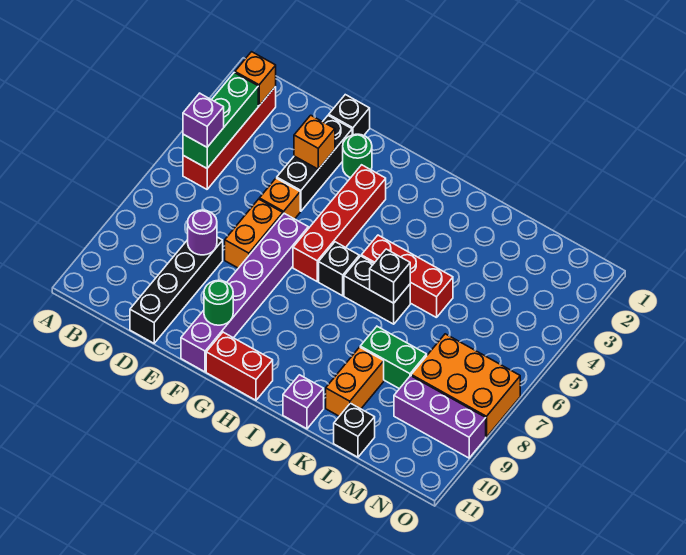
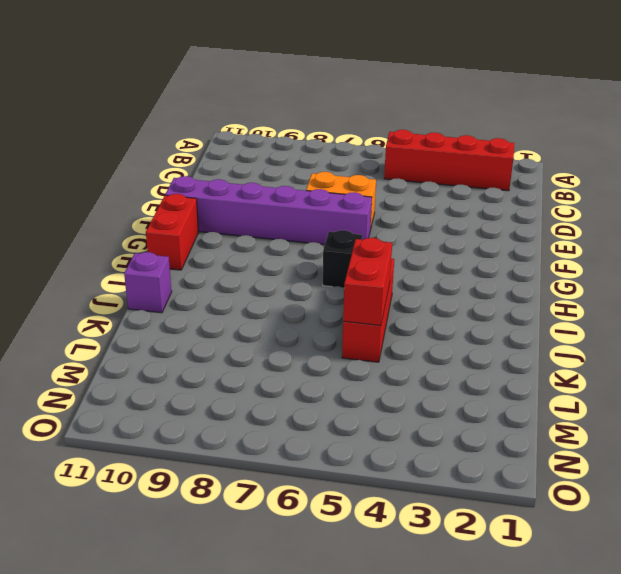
red 1x2 brick [343,238,392,326] -> none
none -> black 1x4 brick [130,237,223,343]
none -> black 1x1 brick [329,95,370,136]
none -> black 1x3 brick [277,115,352,211]

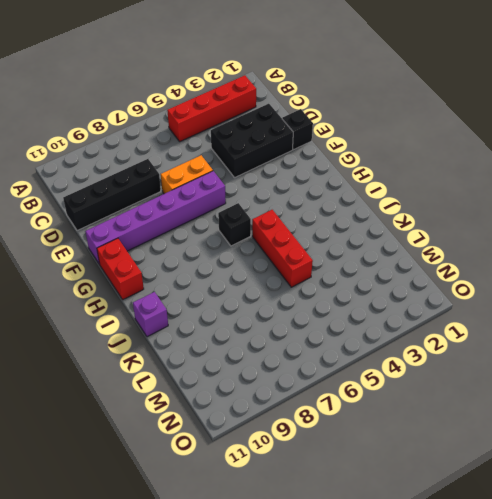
black 2x3 brick [211,104,293,177] -> black 1x3 brick [277,115,352,211]
none -> orange 1x1 brick [259,178,300,219]
none -> green 1x1 round brick [343,134,372,178]
none -> red 1x4 brick [293,165,386,281]

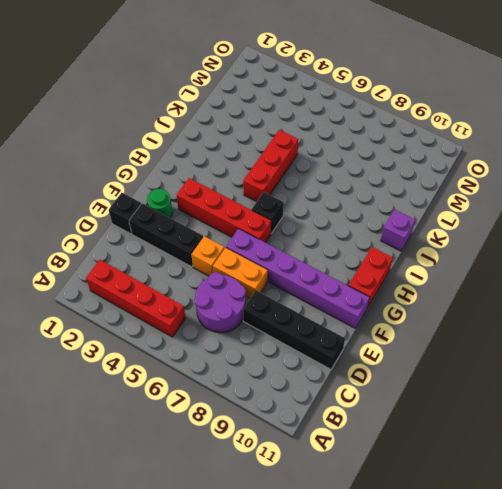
purple 2x2 round brick [194,272,246,333] -> none
none -> black 1x2 brick [344,256,410,324]
none -> green 1x2 brick [360,327,427,389]
none -> orange 1x2 brick [326,347,384,416]

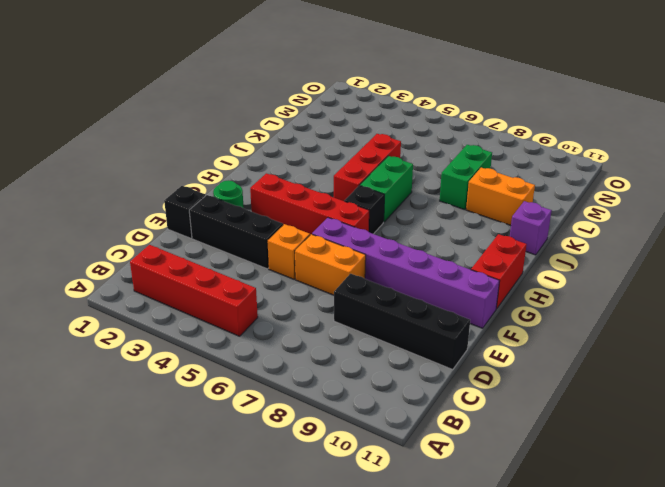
green 1x2 brick [360,156,413,222] -> black 1x2 brick [344,256,410,324]
none -> black 1x1 brick [334,403,375,457]
none -> orange 2x3 brick [411,334,520,437]
none -> purple 1x3 brick [394,376,486,458]

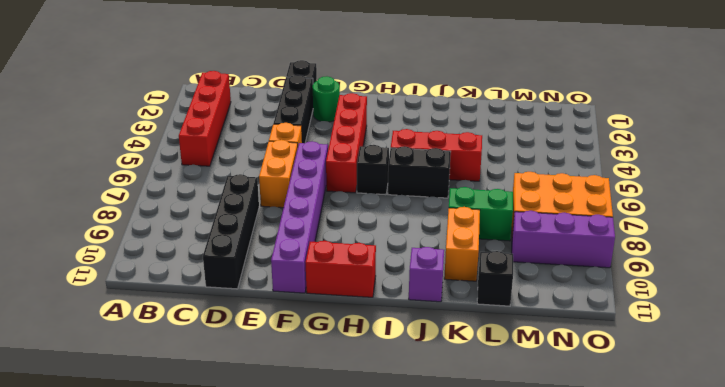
none -> orange 1x1 brick [235,52,276,105]
none -> green 1x3 brick [183,73,258,168]
none -> purple 1x1 round brick [188,210,217,255]

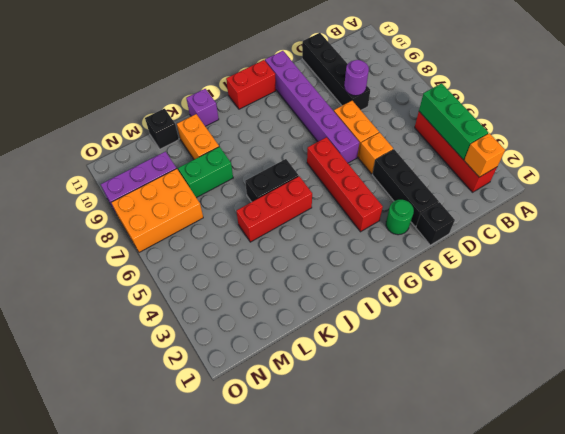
none -> black 1x1 brick [319,242,359,296]
none -> orange 1x1 brick [294,115,335,169]
none -> green 1x1 round brick [204,280,233,325]

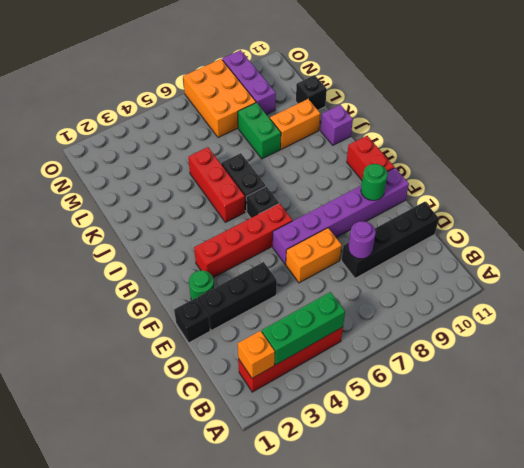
none -> orange 1x1 brick [259,178,300,219]
none -> orange 1x1 brick [294,115,335,169]
none -> black 1x1 brick [370,249,410,303]

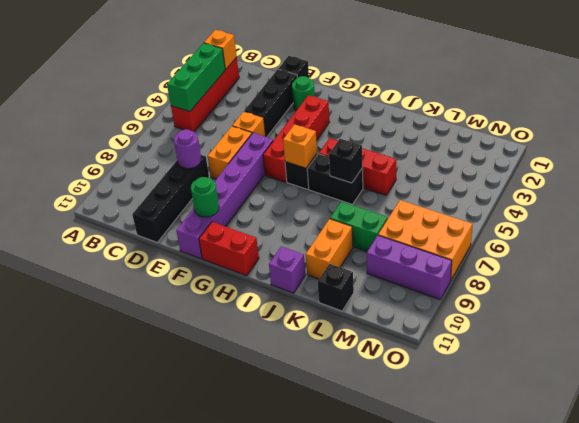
orange 1x1 brick [283,125,317,168] -> orange 1x1 brick moved to [294,115,335,169]
none -> purple 1x1 brick [183,93,224,147]

